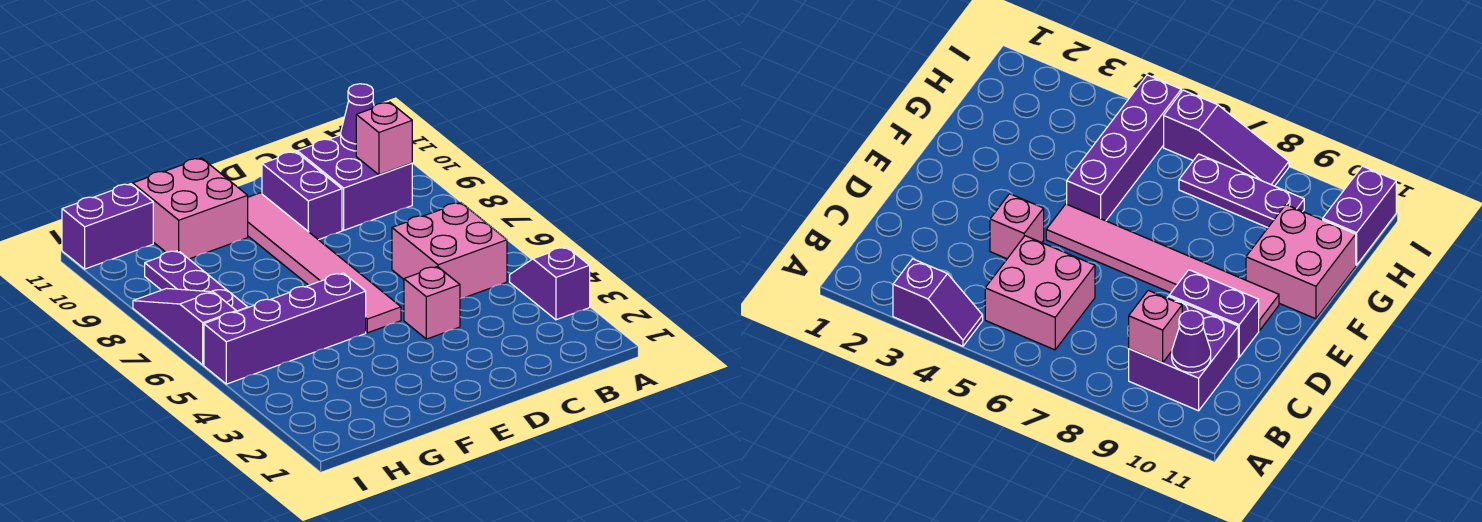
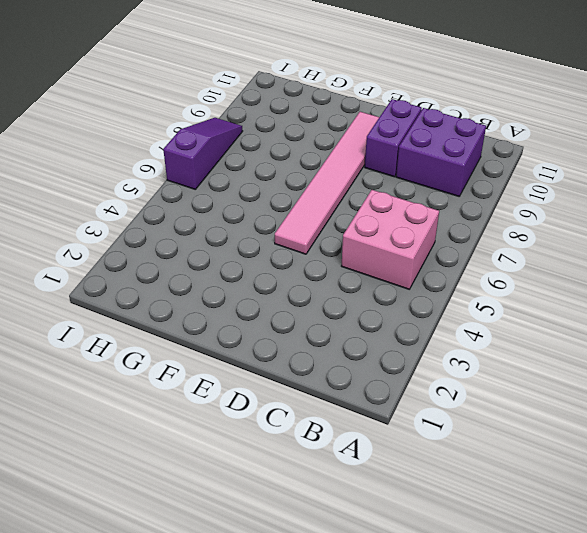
none -> purple 1x2 slope [510,247,590,320]
none -> pink 1x1 brick [404,267,460,339]
none -> purple 1x4 brick [204,273,366,384]

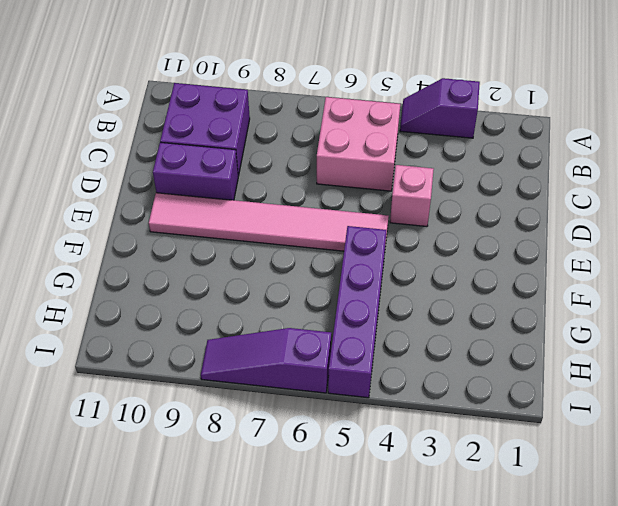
none -> pink 2x2 brick [133,158,248,259]
none -> purple 1x3 plate [145,251,248,312]
none -> purple 1x2 brick [62,184,153,269]

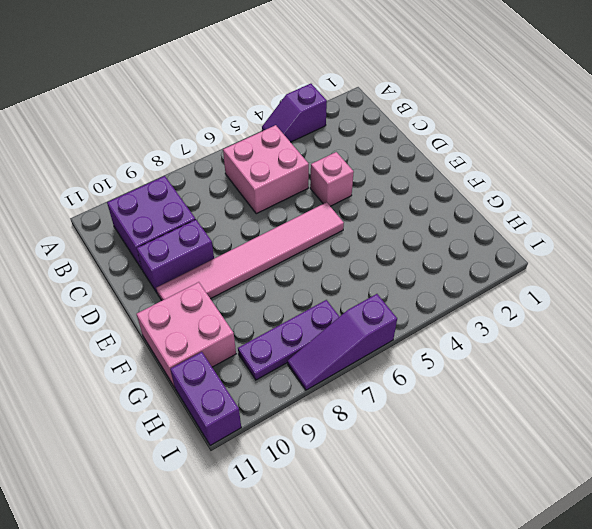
none -> purple 1x4 brick [204,273,366,384]
none -> pink 1x1 brick [356,102,412,175]
none -> purple 1x1 cone [341,84,374,151]

